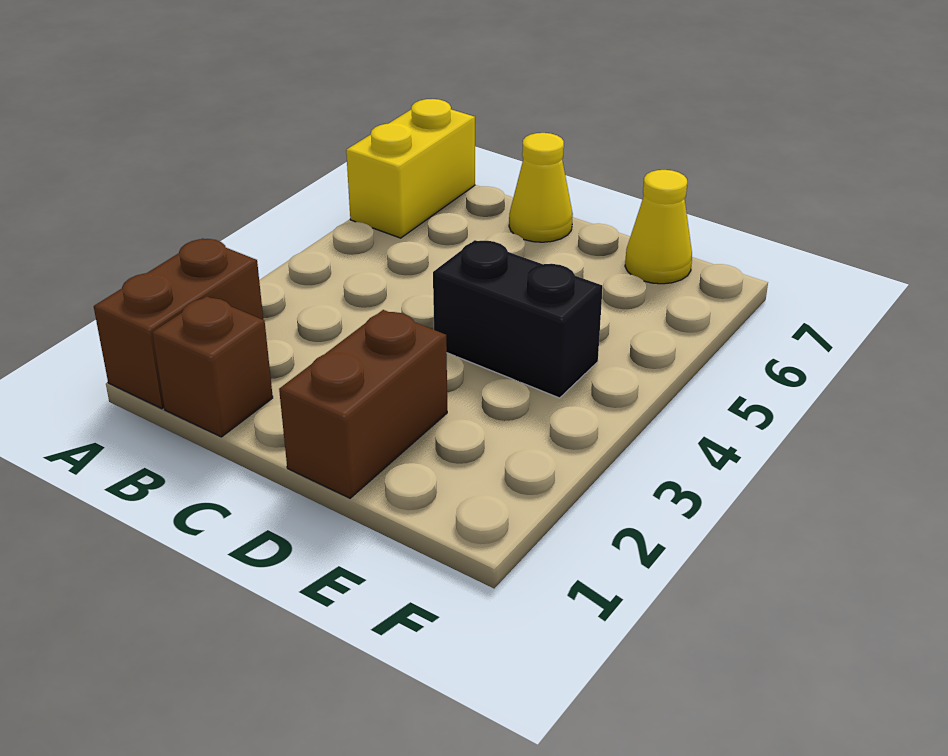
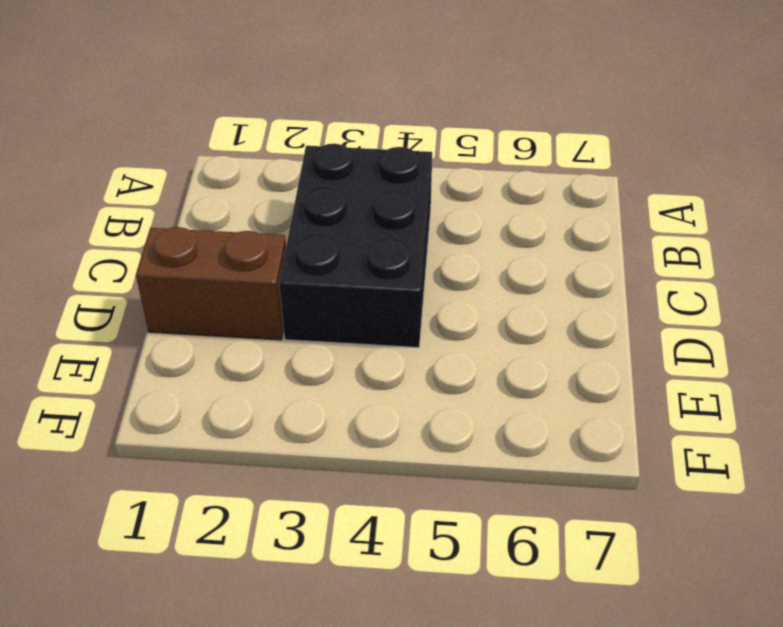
black 2x3 brick [279,144,432,348] -> black 1x2 brick [433,240,603,398]
none -> brown 1x2 brick [94,239,263,409]
none -> yellow 1x2 brick [346,99,475,238]

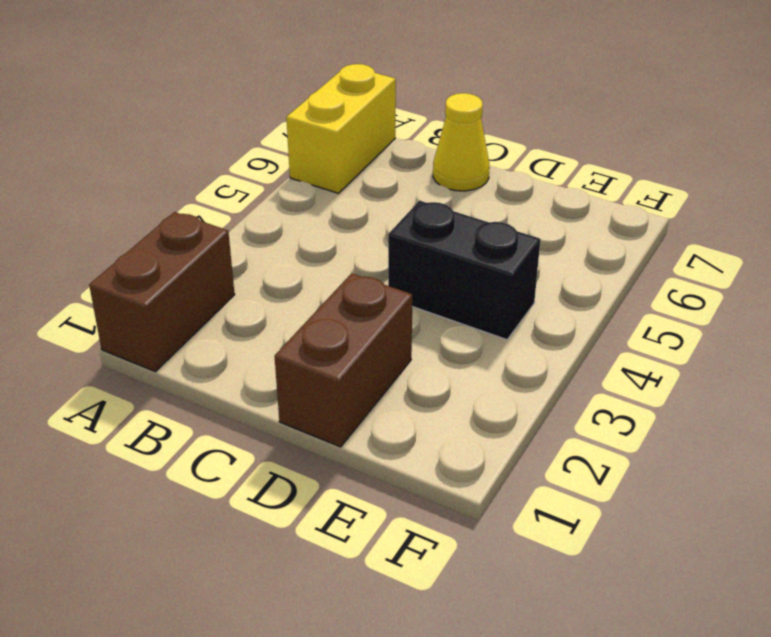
none -> brown 1x1 brick [152,296,273,437]
none -> yellow 1x1 cone [625,170,692,284]

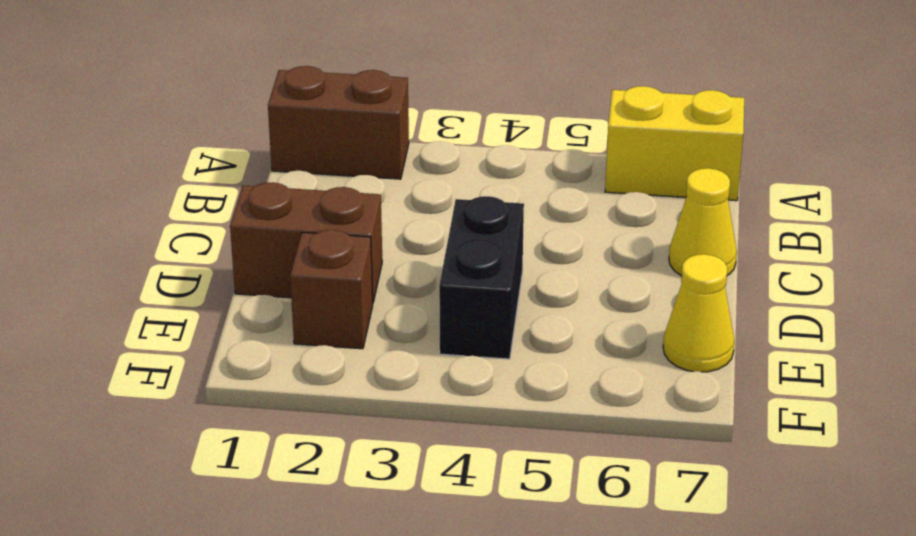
brown 1x1 brick [290,230,373,349] -> brown 1x1 brick moved to [152,296,273,437]

